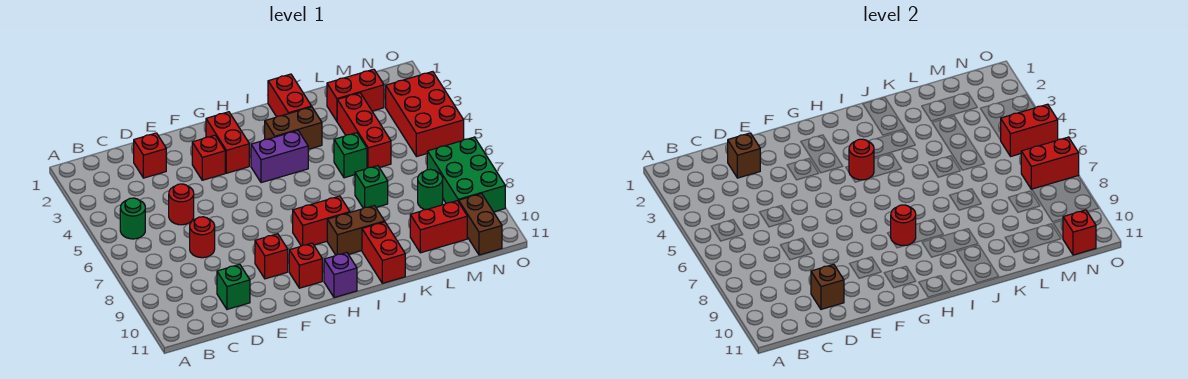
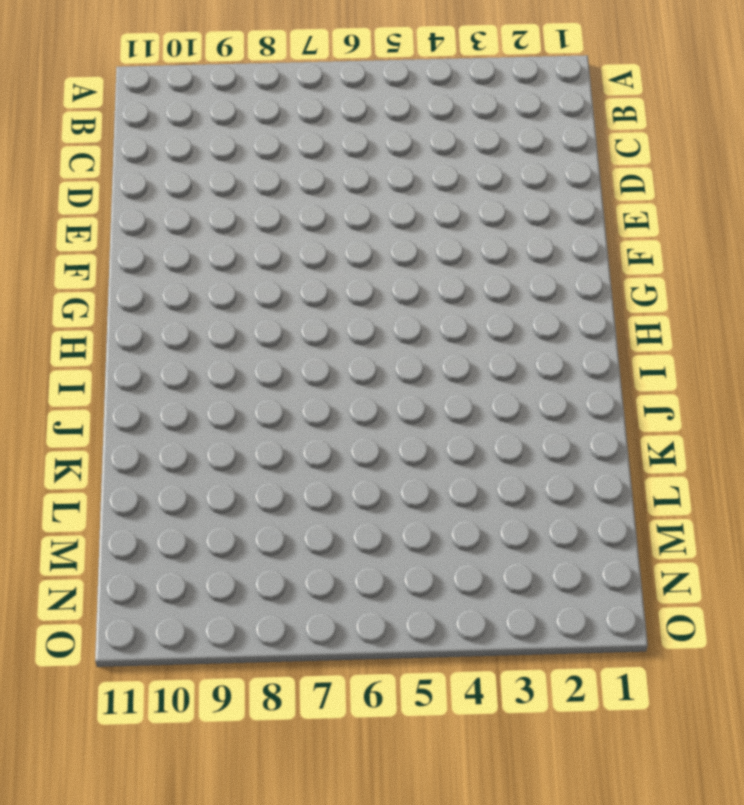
none -> green 1x1 round brick [120,198,145,239]
none -> red 1x1 brick [134,133,166,178]
none -> red 1x1 round brick [169,184,194,225]
none -> red 1x1 round brick [190,217,215,258]

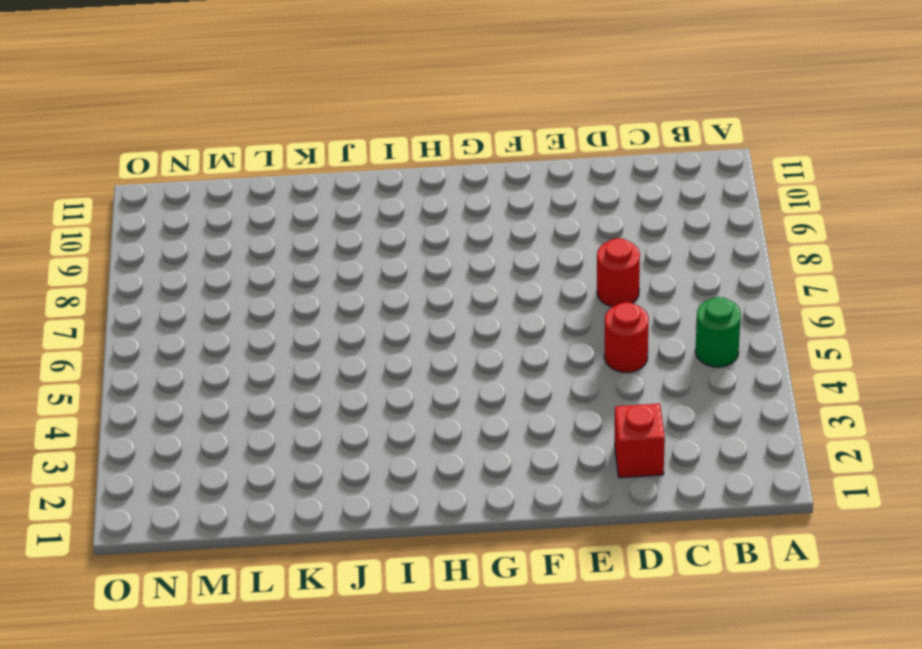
none -> green 1x1 brick [217,264,250,309]
none -> red 1x1 brick [192,135,225,180]
none -> red 1x1 brick [255,234,288,279]
none -> red 1x2 brick [206,112,249,173]

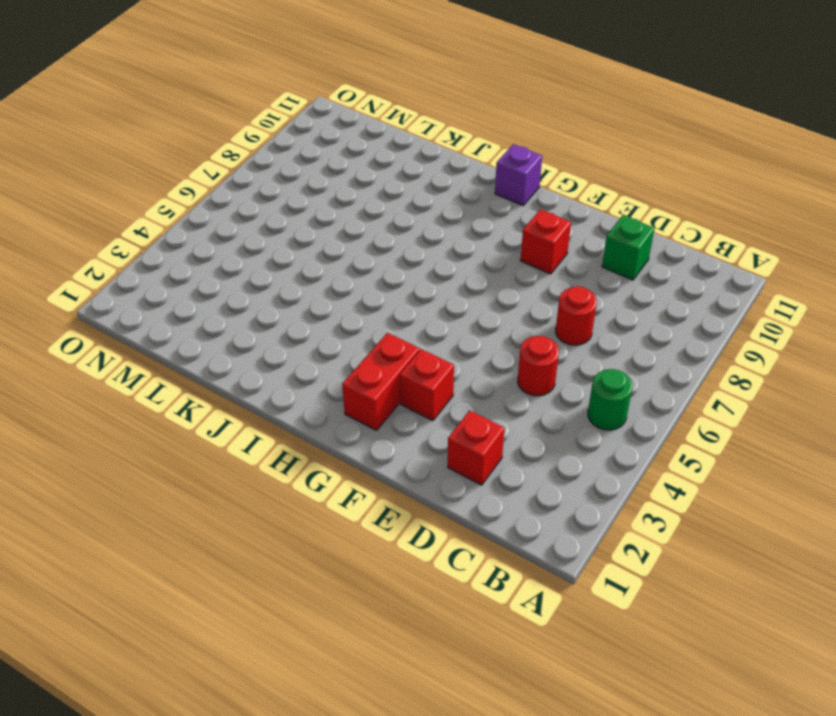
none -> red 1x1 brick [289,243,322,288]
none -> purple 1x2 brick [251,131,308,183]
none -> red 1x2 brick [293,196,350,246]
none -> brown 1x2 brick [265,107,322,149]

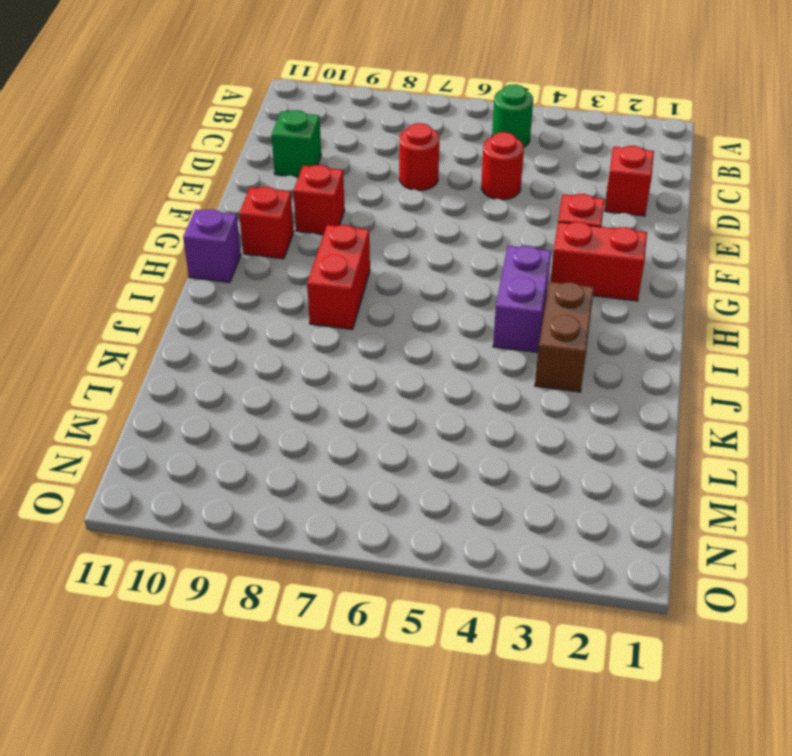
none -> brown 1x2 brick [327,205,385,255]
none -> red 1x2 brick [268,74,312,117]
none -> red 1x2 brick [362,222,405,283]
none -> green 1x1 brick [334,133,367,178]

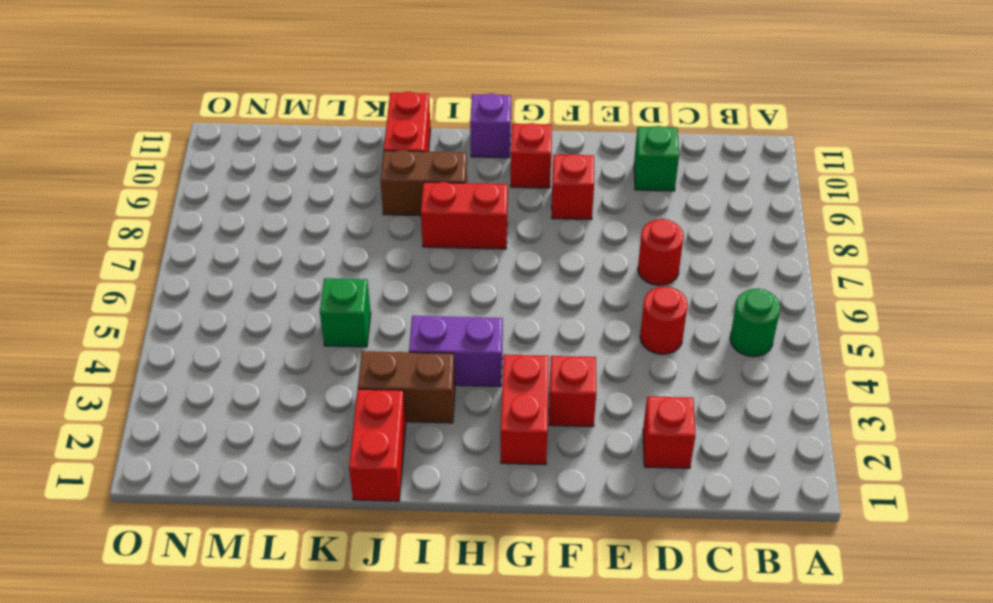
none -> green 1x1 brick [355,166,388,208]
none -> red 1x2 brick [327,69,384,121]
none -> red 1x3 brick [337,93,391,168]
none -> red 1x2 brick [410,201,467,253]

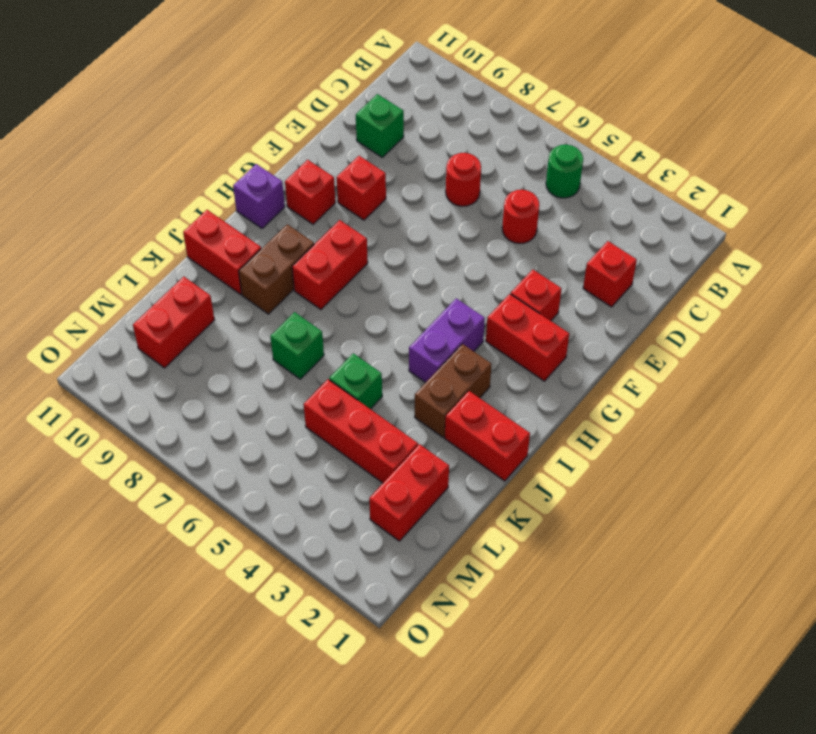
none -> green 1x1 round brick [418,169,443,210]
none -> red 2x3 brick [386,72,464,157]
none -> green 2x3 brick [427,137,505,212]
none -> brown 1x2 brick [459,194,502,255]

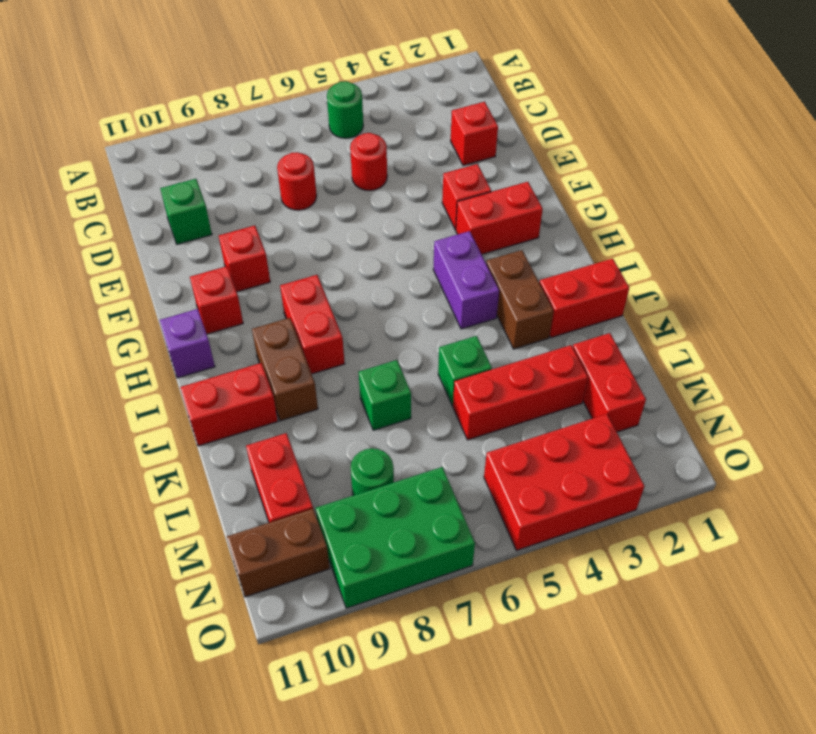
none -> brown 1x1 brick [728,133,760,178]
none -> brown 1x1 brick [811,264,844,309]
none -> red 1x1 round brick [849,139,874,180]
none -> red 1x1 round brick [891,205,916,246]

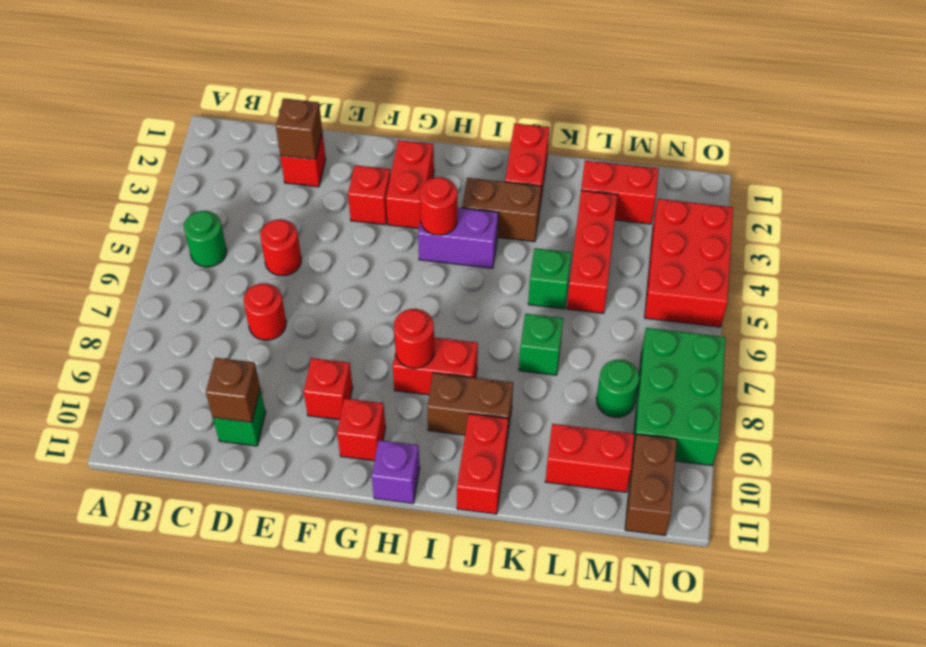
none -> red 1x2 brick [1001,104,1058,157]
none -> red 1x2 brick [1021,137,1079,189]
none -> red 1x1 brick [1063,210,1096,255]

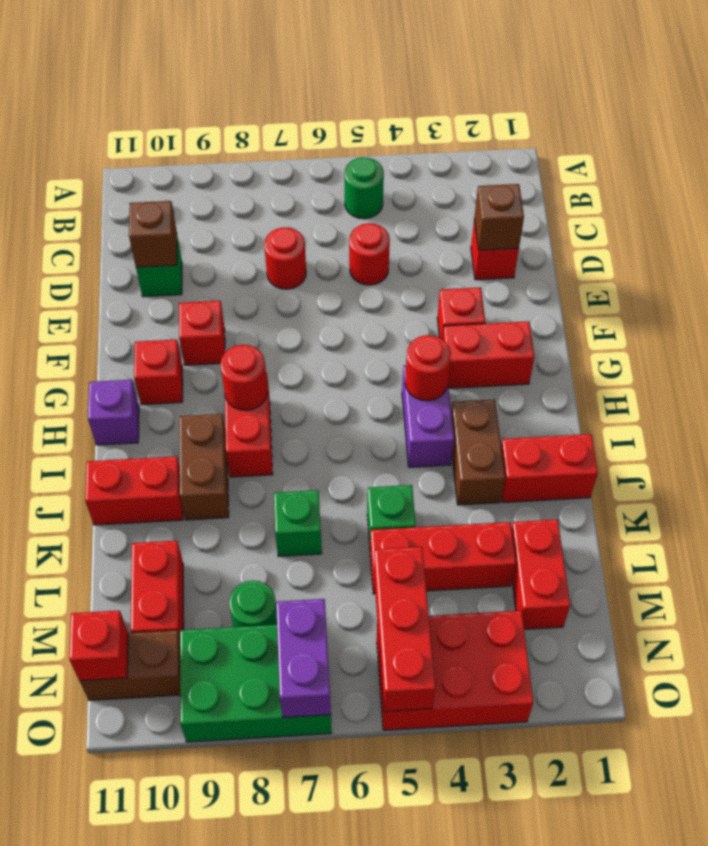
red 1x3 brick [374,547,435,711] -> red 1x2 brick [1001,104,1058,157]
purple 1x2 brick [276,599,331,717] -> red 1x2 brick [1021,137,1079,189]

